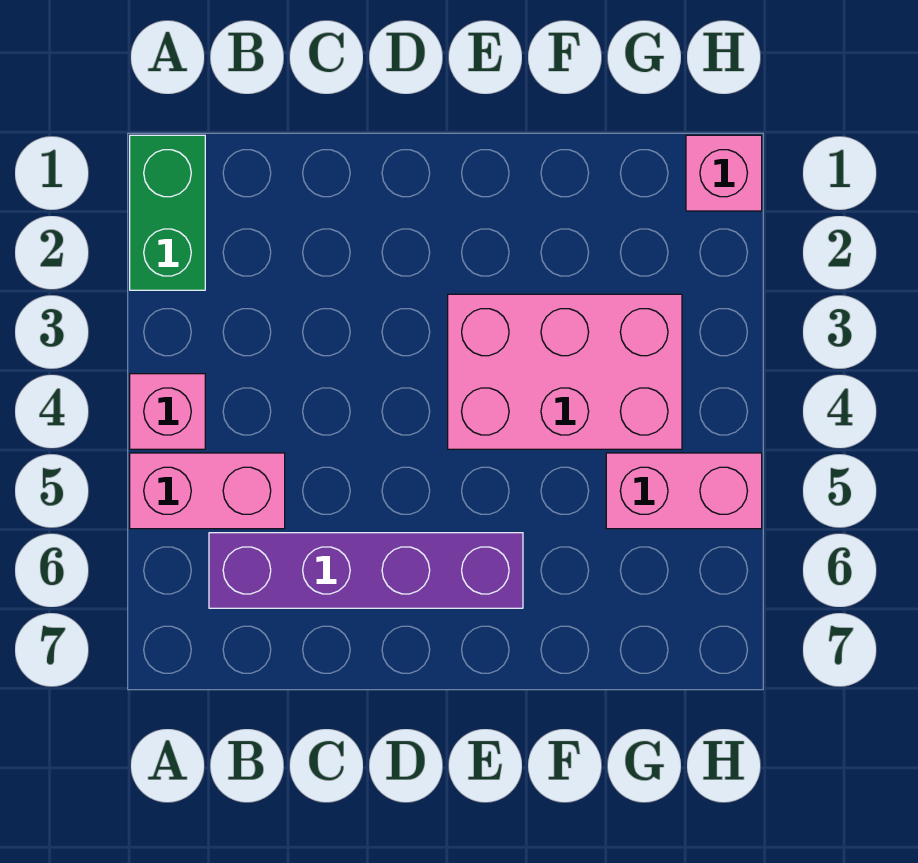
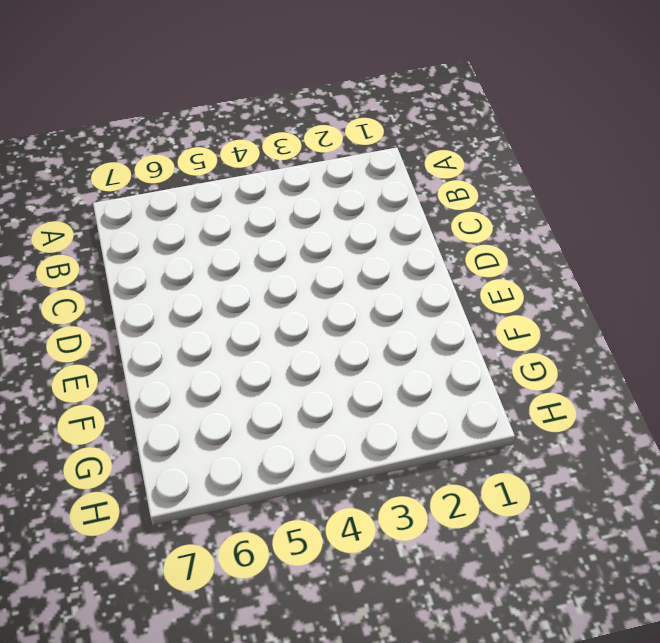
none -> green 1x2 brick [130,135,205,290]
none -> pink 1x1 brick [130,374,205,449]

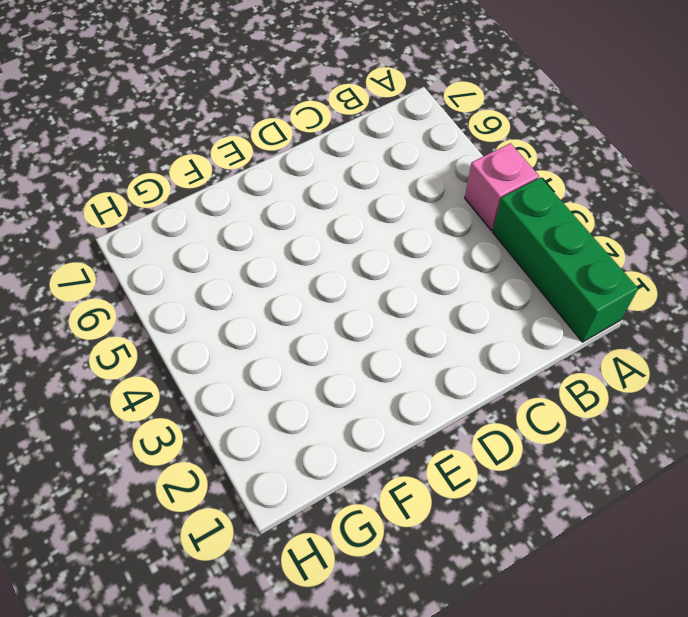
green 1x3 brick [493,178,638,342] -> green 1x2 brick [130,135,205,290]
none -> pink 1x2 brick [130,453,285,529]
none -> purple 1x4 brick [209,533,523,608]

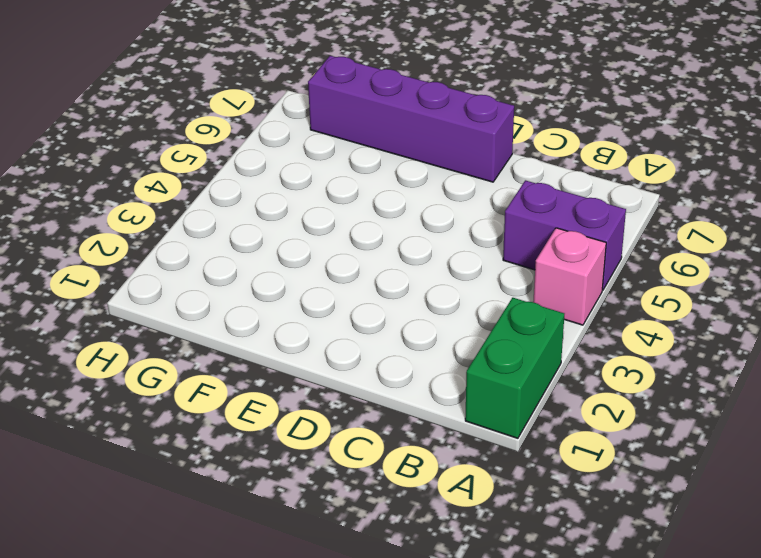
purple 1x2 brick [503,180,626,290] -> pink 1x2 brick [130,453,285,529]
purple 1x4 brick [308,56,514,182] -> purple 1x4 brick moved to [209,533,523,608]
none -> pink 2x3 brick [448,294,682,449]
none -> pink 1x2 brick [606,453,762,529]

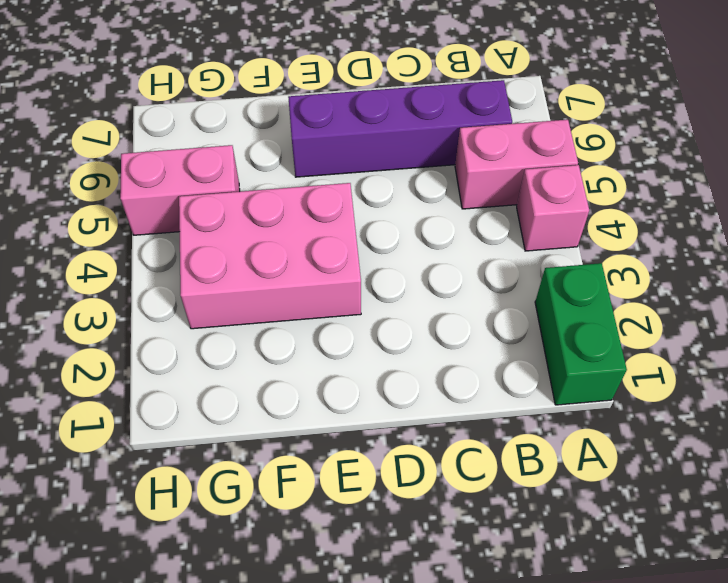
none -> pink 1x1 brick [686,135,762,211]

